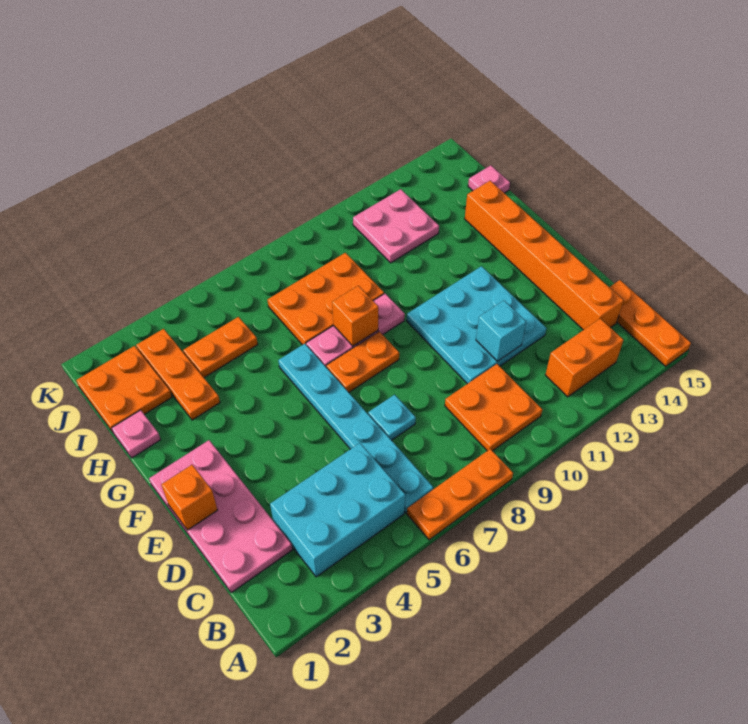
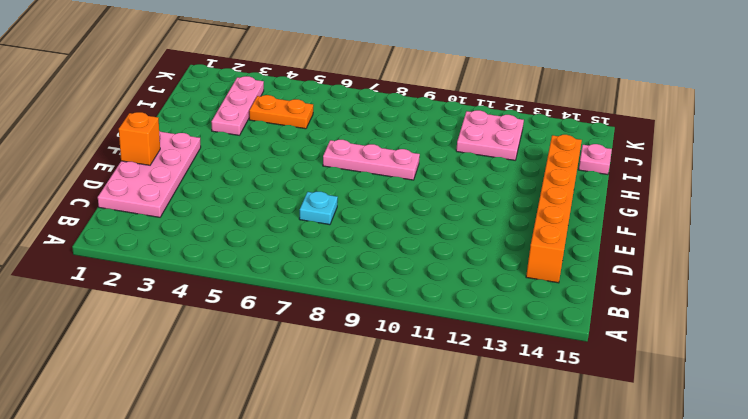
pink 1x3 plate [211,76,264,135] -> orange 1x3 plate [136,329,220,420]
none -> orange 1x3 plate [407,449,513,540]
none -> orange 1x3 plate [610,280,691,366]
none -> cyan 2x3 brick [270,443,405,577]

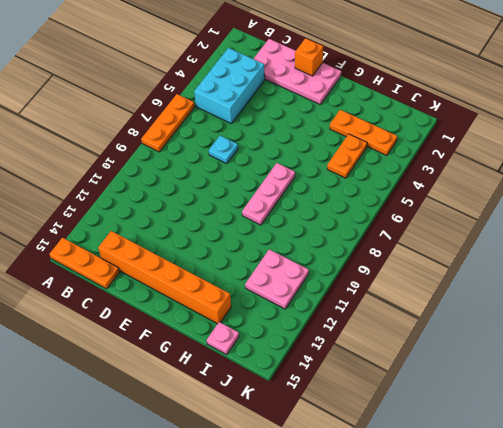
none -> cyan 1x6 plate [278,344,433,513]
none -> orange 2x2 plate [445,364,542,451]
none -> orange 1x2 brick [545,318,623,397]

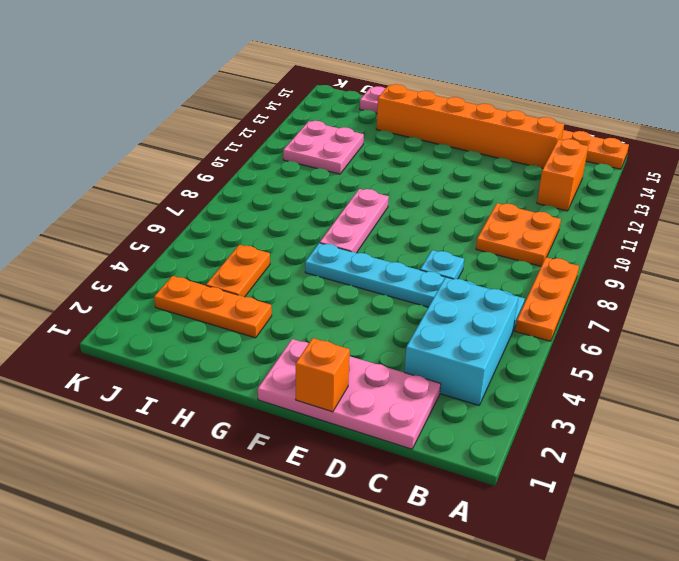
none -> cyan 3x3 plate [407,266,546,384]
none -> orange 1x2 plate [326,331,399,392]
none -> pink 1x1 plate [112,410,161,458]

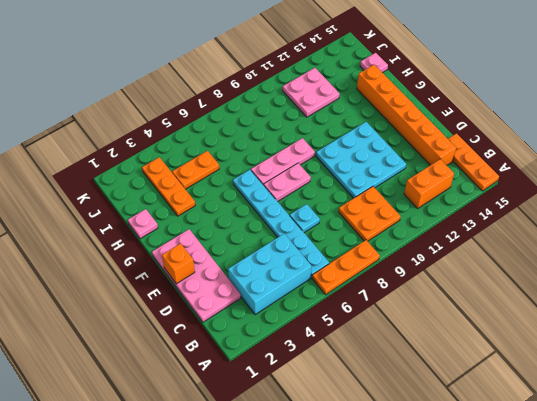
pink 1x2 plate [264,163,311,202] -> orange 1x2 plate [326,331,399,392]
none -> orange 2x3 plate [268,253,384,345]
none -> orange 2x2 plate [76,346,172,432]
none -> cyan 1x1 brick [476,301,526,361]

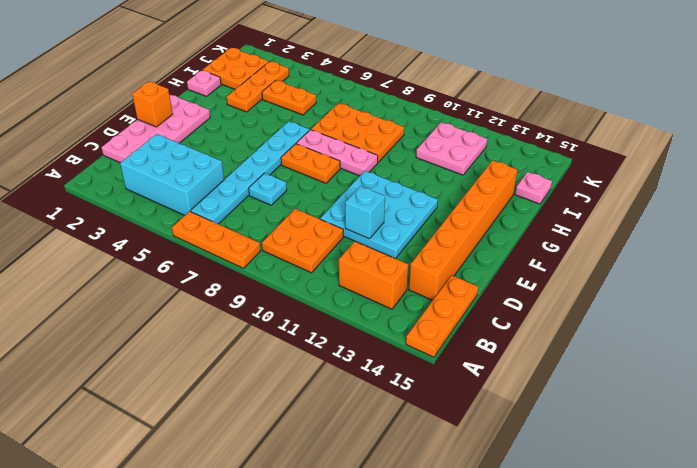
none -> orange 1x1 brick [332,286,378,346]

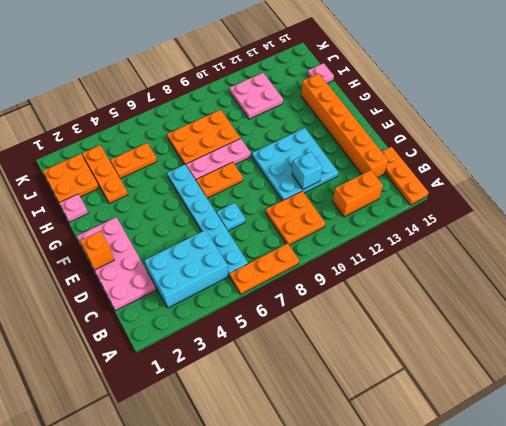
none -> orange 1x1 brick [332,286,378,346]

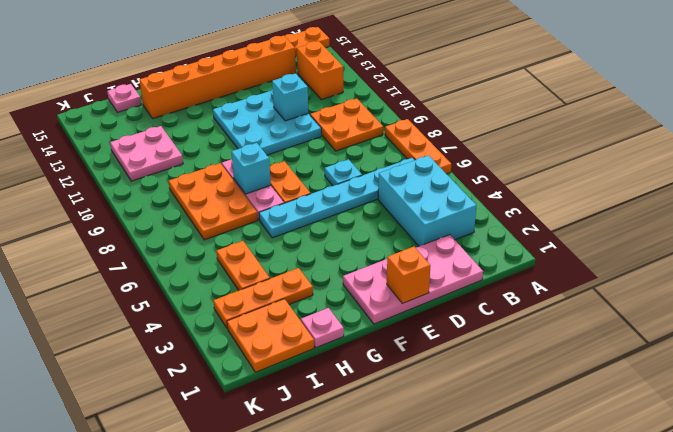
cyan 1x1 brick [231,143,271,194] -> orange 1x1 brick [332,286,378,346]

